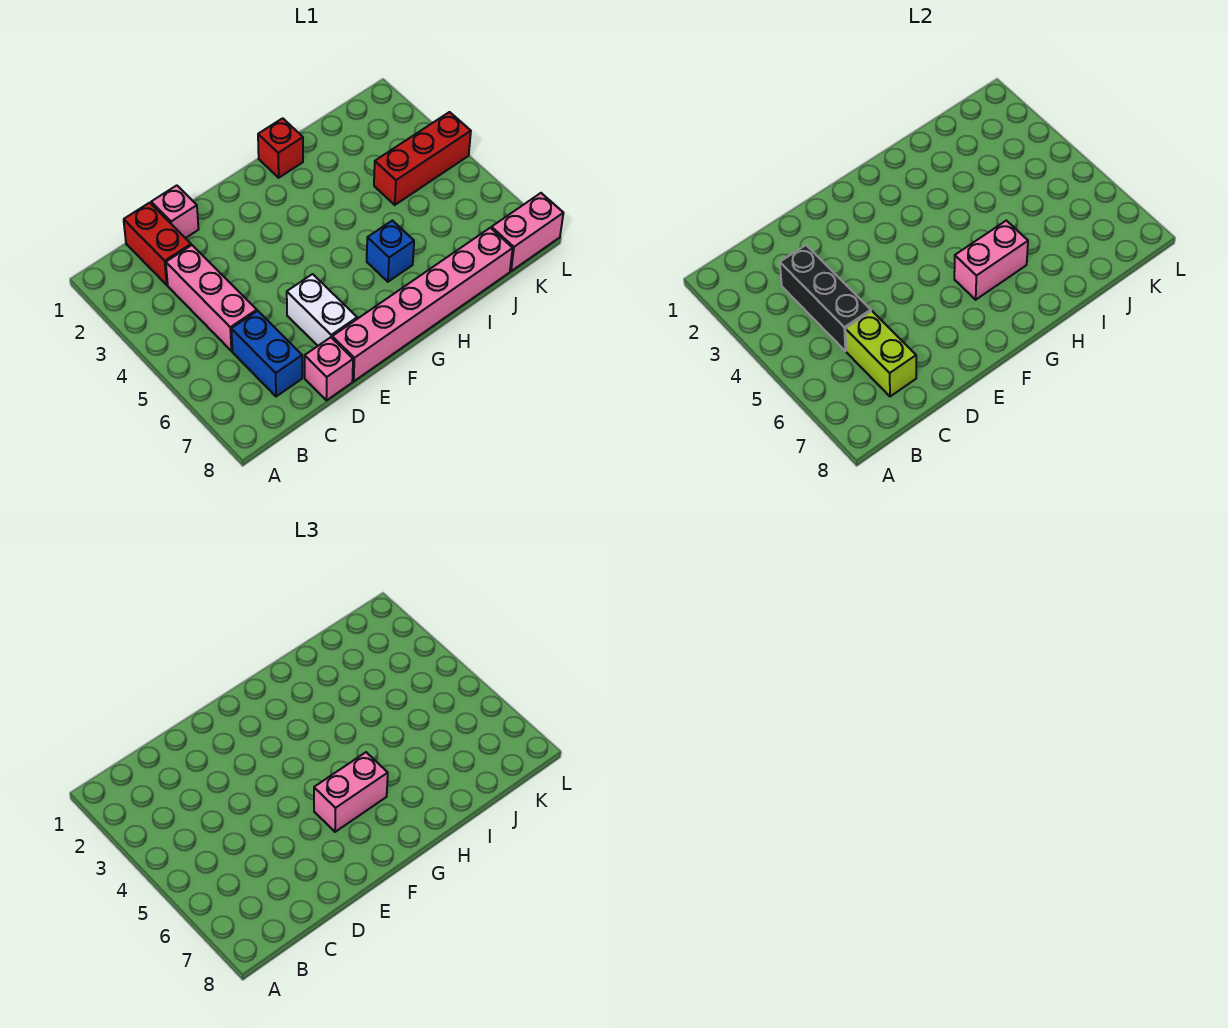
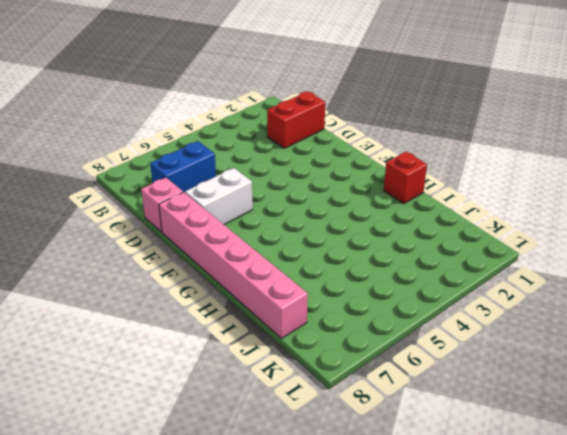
none -> pink 1x3 brick [166,245,257,351]
none -> pink 1x1 brick [151,185,199,238]
none -> blue 1x1 brick [367,221,414,282]

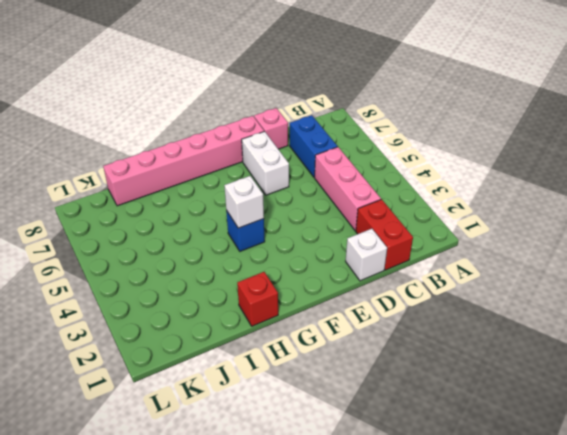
white 1x1 brick [346,229,387,281] -> pink 1x1 brick [151,185,199,238]
blue 1x1 brick [226,211,265,251] -> blue 1x1 brick moved to [367,221,414,282]
white 1x1 brick [224,176,264,228] -> none
none -> red 1x3 brick [374,112,471,205]
none -> pink 1x2 brick [491,193,563,271]
none -> black 1x3 brick [780,245,871,351]

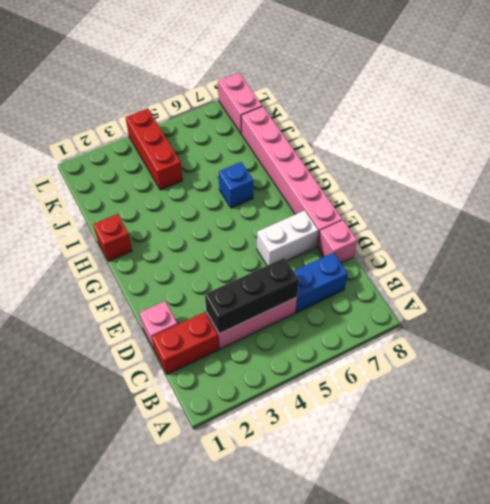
none -> lime 1x2 brick [845,311,916,397]
none -> pink 1x2 brick [954,221,1028,300]
none -> pink 1x2 brick [314,752,388,832]

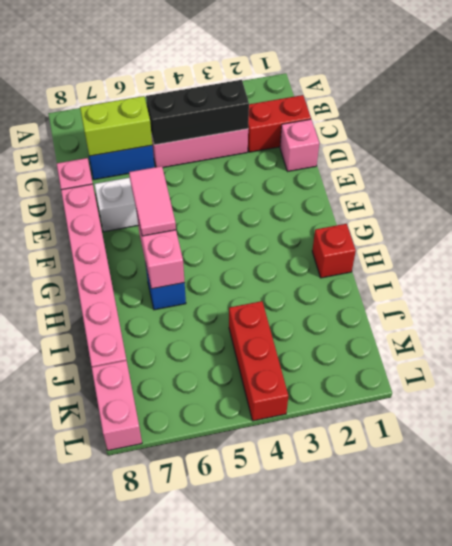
pink 1x2 tile [129,166,176,236] -> pink 1x2 brick [314,752,388,832]

